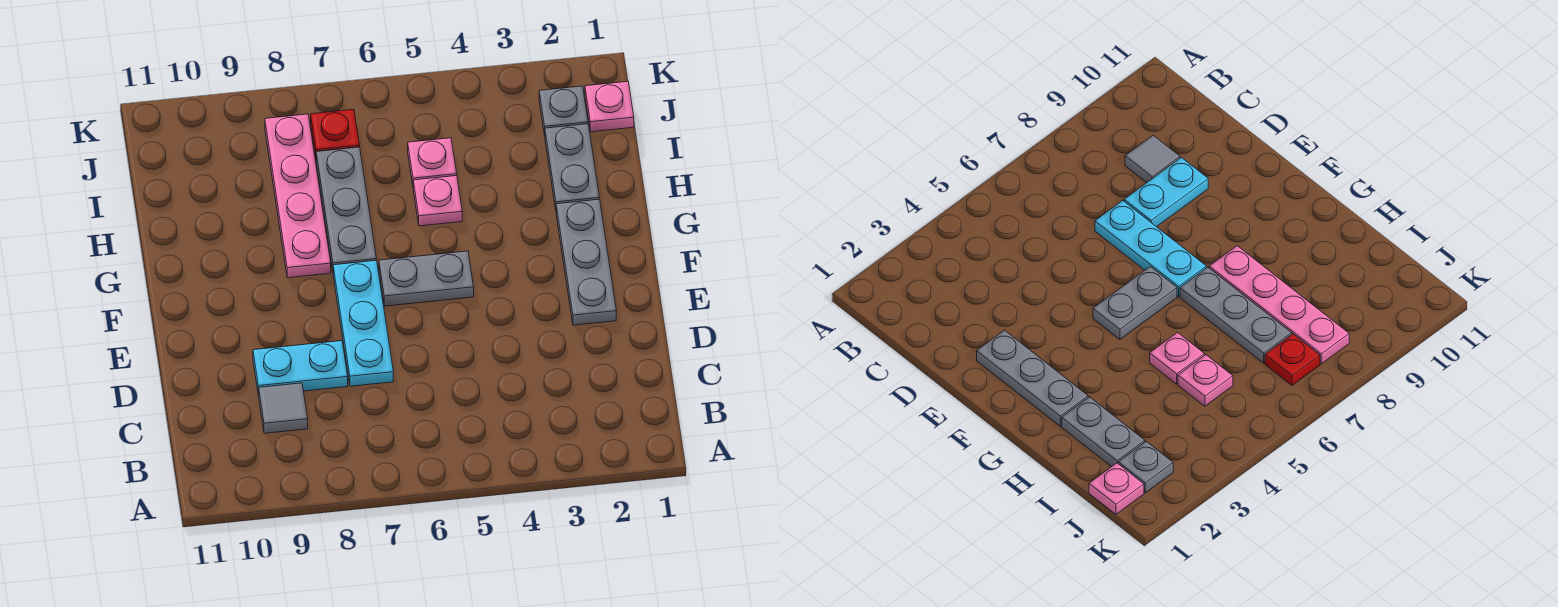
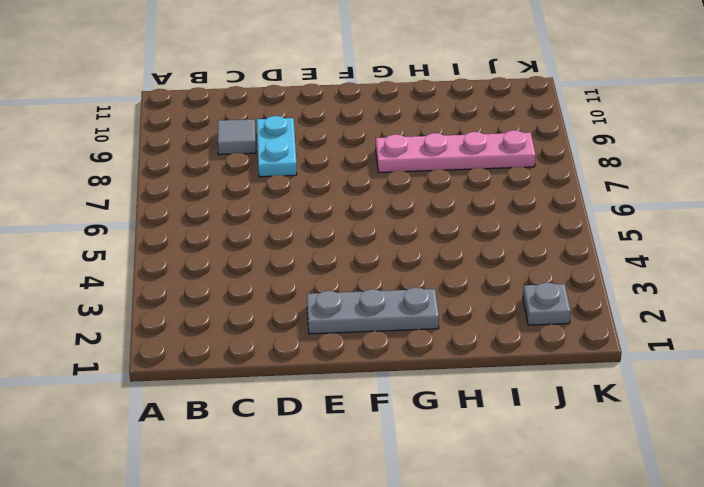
none -> cyan 1x3 plate [333,260,393,386]
none -> grey 1x2 plate [379,251,474,306]
none -> grey 1x3 plate [316,147,376,270]

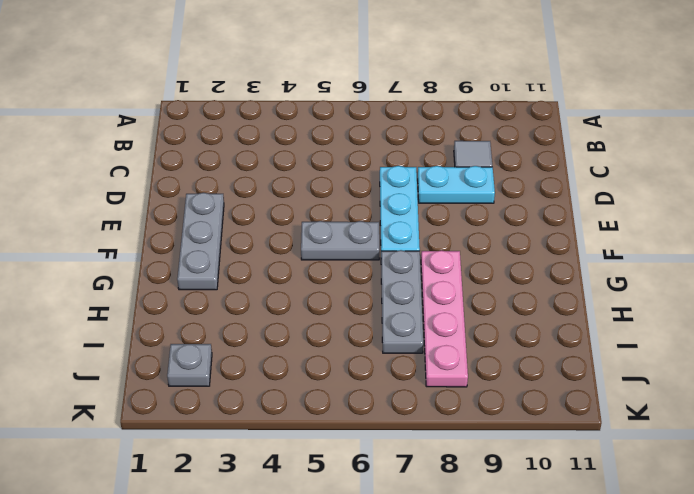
none -> grey 1x2 plate [545,124,599,209]
none -> pink 1x1 plate [413,176,462,226]
none -> pink 1x1 plate [408,138,457,184]

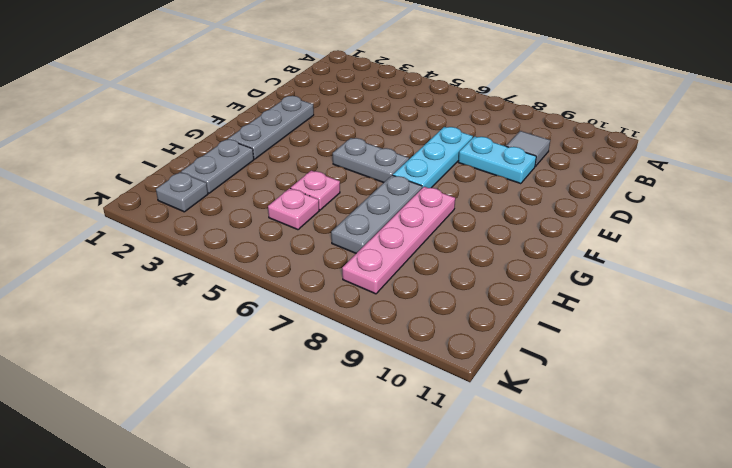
none -> pink 1x1 plate [585,81,634,132]
none -> red 1x1 plate [311,109,360,157]

